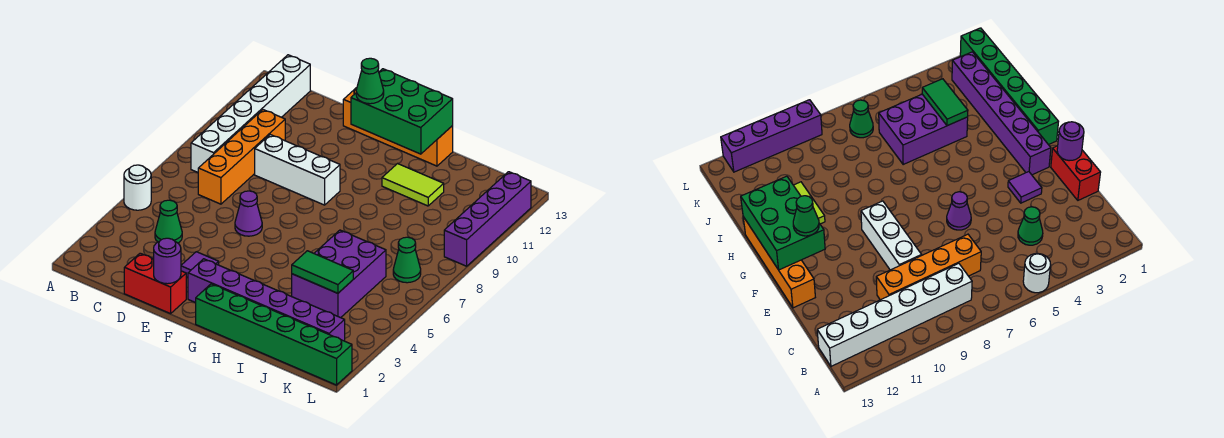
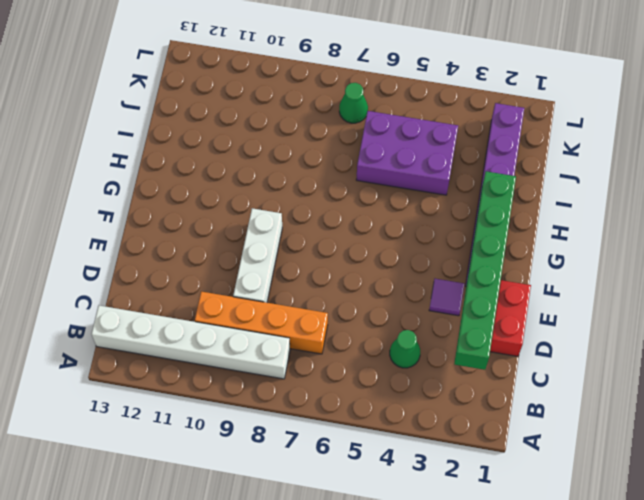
green 1x6 brick [454,171,516,370] -> green 1x6 brick moved to [196,284,352,385]
none -> white 1x1 round brick [124,165,151,210]
none -> purple 1x1 cone [235,191,262,236]
none -> orange 1x4 brick [343,88,453,166]

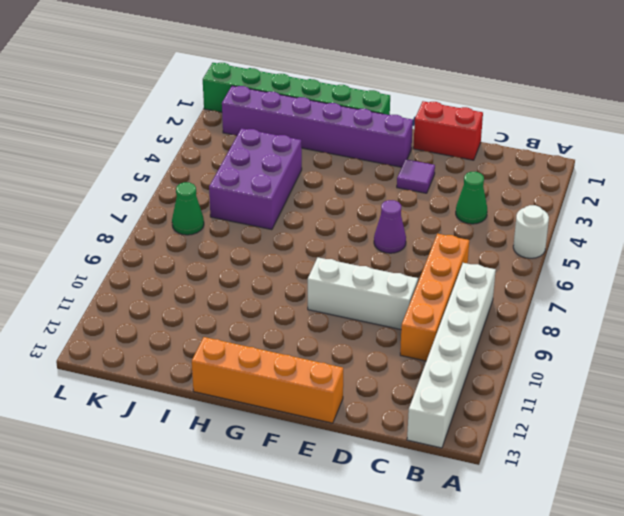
none -> lime 1x2 tile [382,164,444,206]
none -> purple 1x4 brick [444,172,531,266]
none -> purple 1x1 round brick [154,238,181,284]

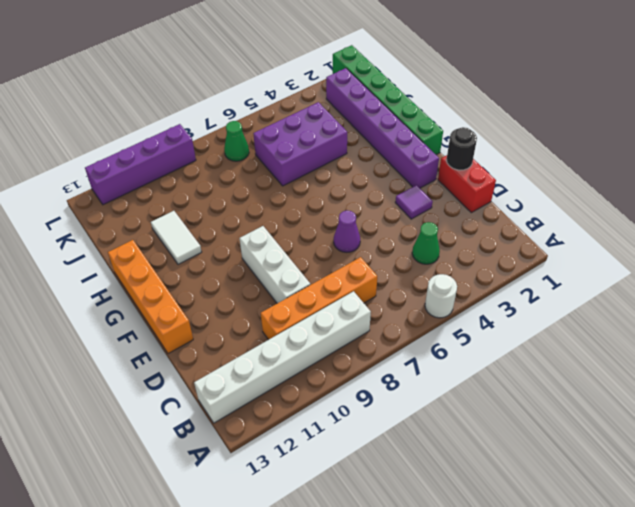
black 1x1 round brick [446,127,477,170] -> purple 1x1 round brick [154,238,181,284]
white 1x2 tile [151,211,202,264] -> lime 1x2 tile [382,164,444,206]
none -> green 2x3 brick [351,69,453,154]
none -> green 1x2 tile [292,251,353,293]
none -> green 1x1 cone [356,58,384,104]

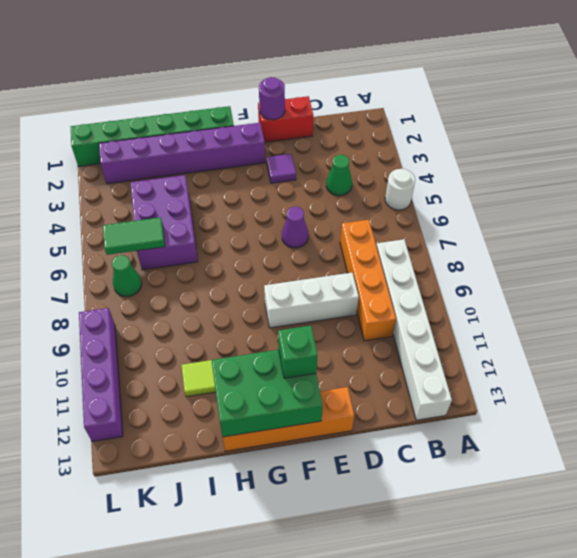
green 1x1 brick [278,326,317,378] -> green 1x1 cone [356,58,384,104]
green 1x2 tile [103,217,165,255] -> green 1x2 tile moved to [292,251,353,293]

